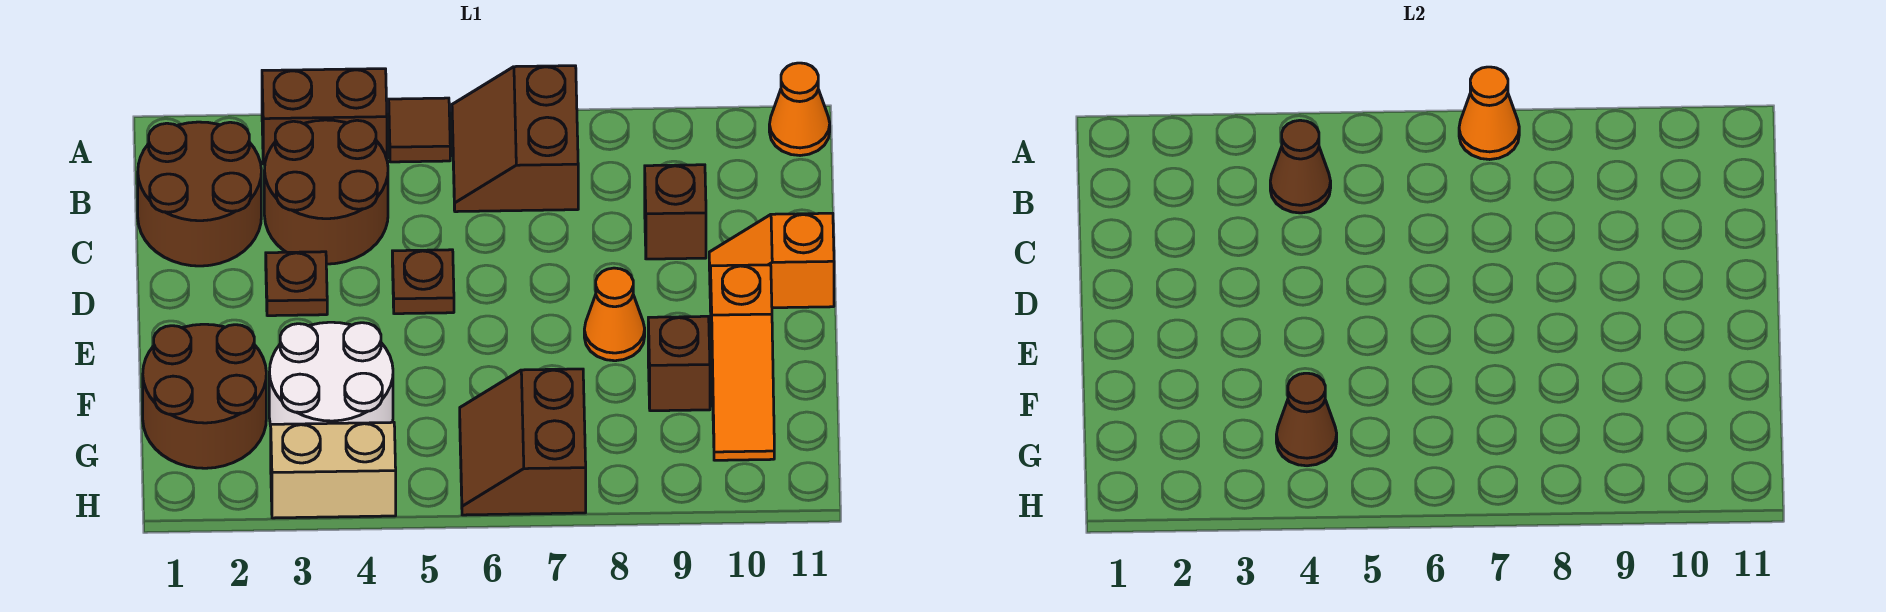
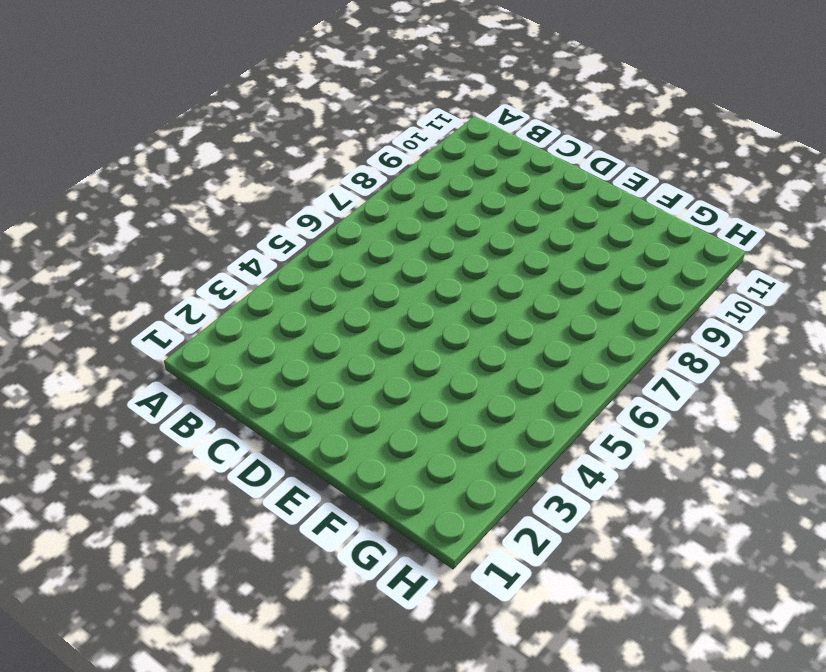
none -> brown 1x2 brick [262,69,387,164]
none -> brown 1x1 tile [389,98,450,162]
none -> brown 2x2 slope [452,66,578,212]

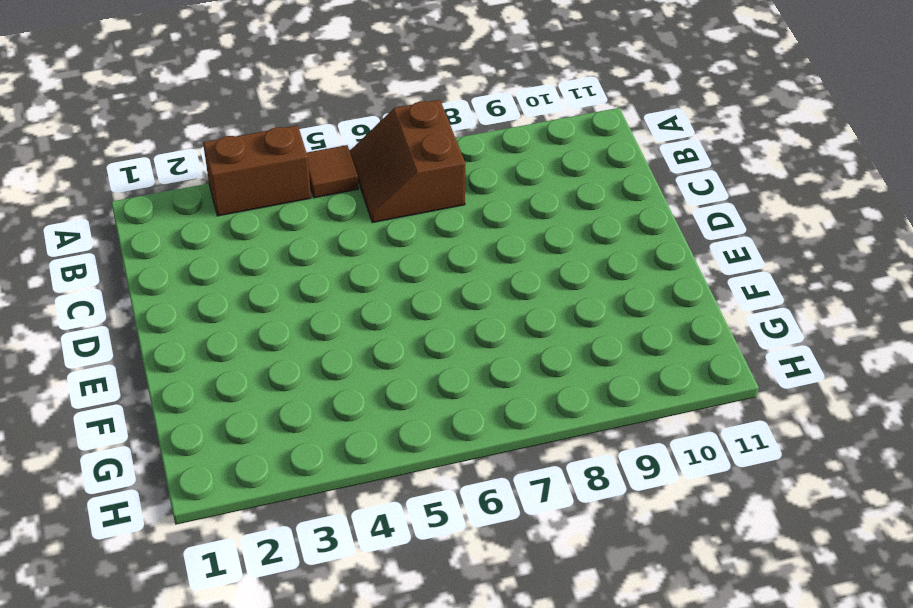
none -> orange 1x1 cone [769,63,830,156]
none -> brown 2x2 round brick [138,122,261,266]
none -> brown 2x2 round brick [264,120,388,264]

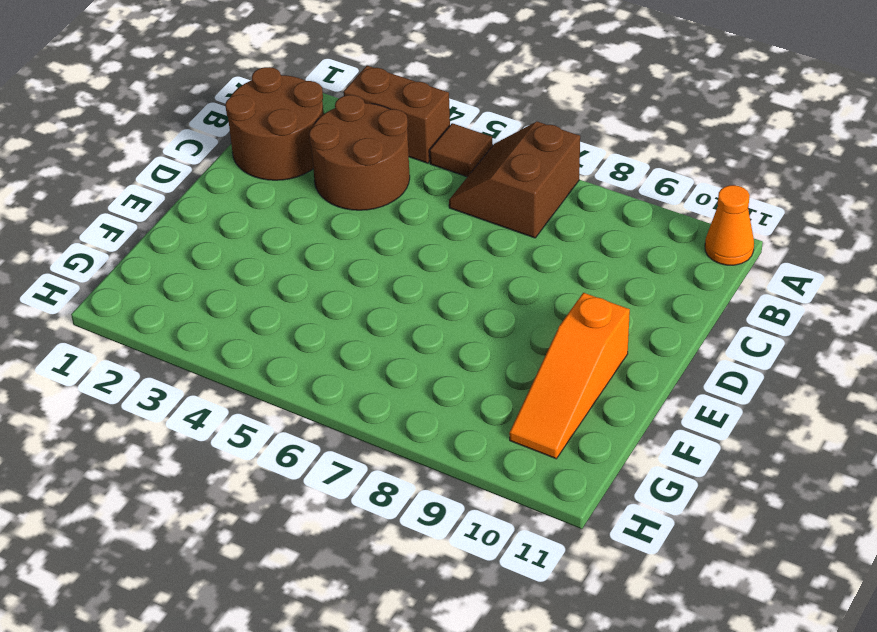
none -> brown 1x1 brick [645,165,706,259]
none -> brown 1x1 plate [266,252,327,316]
none -> brown 1x1 plate [392,250,454,314]

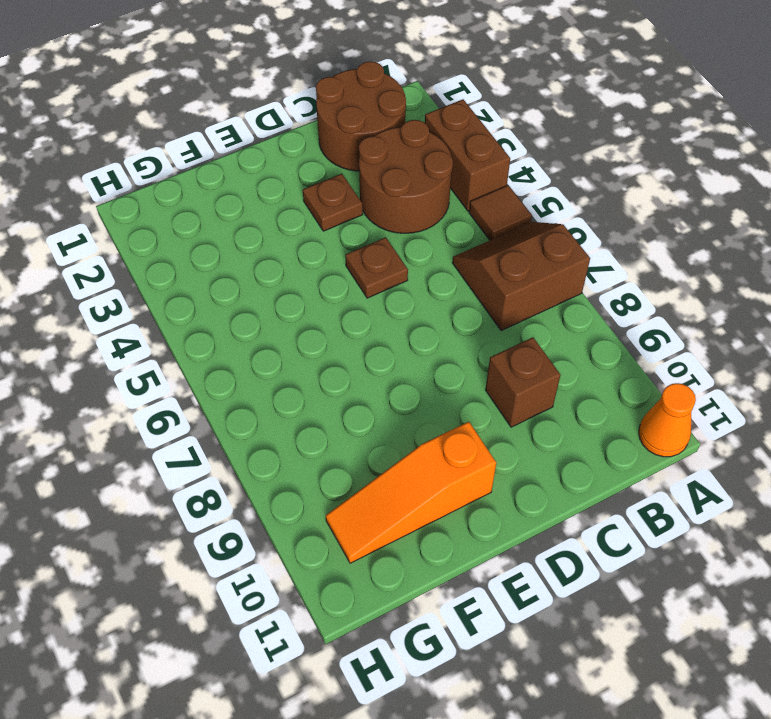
none -> orange 1x2 slope [709,213,834,308]
none -> orange 1x1 cone [584,268,645,361]
none -> brown 2x2 round brick [143,324,266,468]

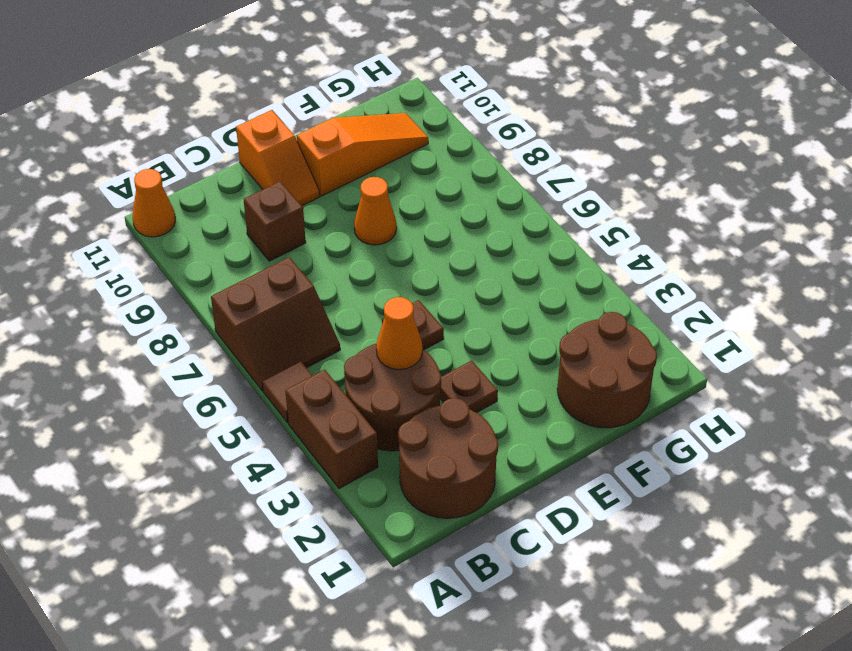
orange 1x1 cone [376,297,422,370] -> orange 1x1 cone moved to [1459,67,1519,160]
none -> white 2x2 round brick [269,322,393,426]
none -> brown 1x1 brick [648,316,710,411]
none -> brown 2x2 slope [460,369,586,515]

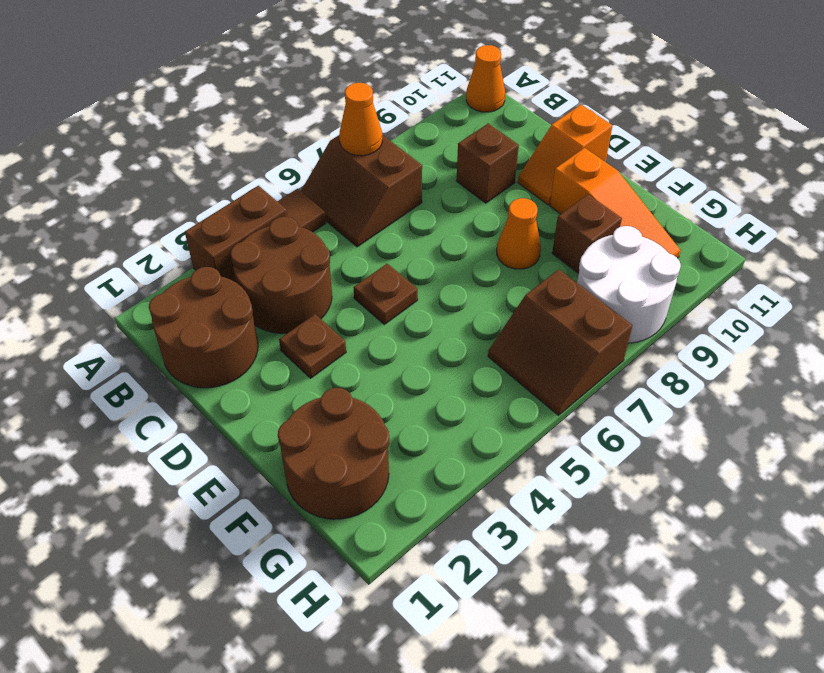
white 2x2 round brick [577,226,681,343] -> white 2x2 round brick moved to [269,322,393,426]
none -> tan 1x2 brick [271,422,396,518]
none -> brown 1x1 cone [1270,120,1331,213]
none -> brown 1x1 cone [1276,373,1337,466]

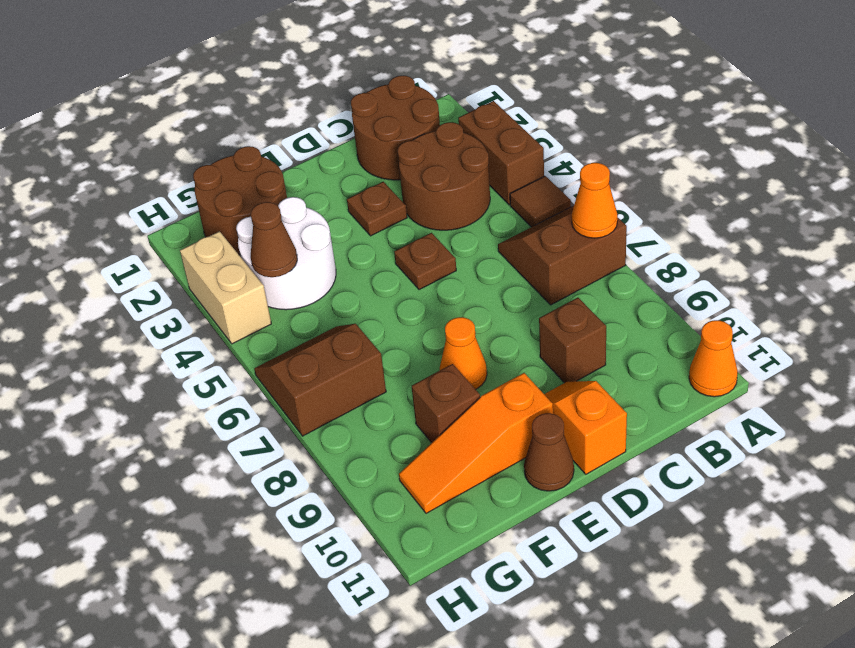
brown 1x1 cone [524,413,574,491] -> brown 1x1 cone moved to [1270,120,1331,213]

